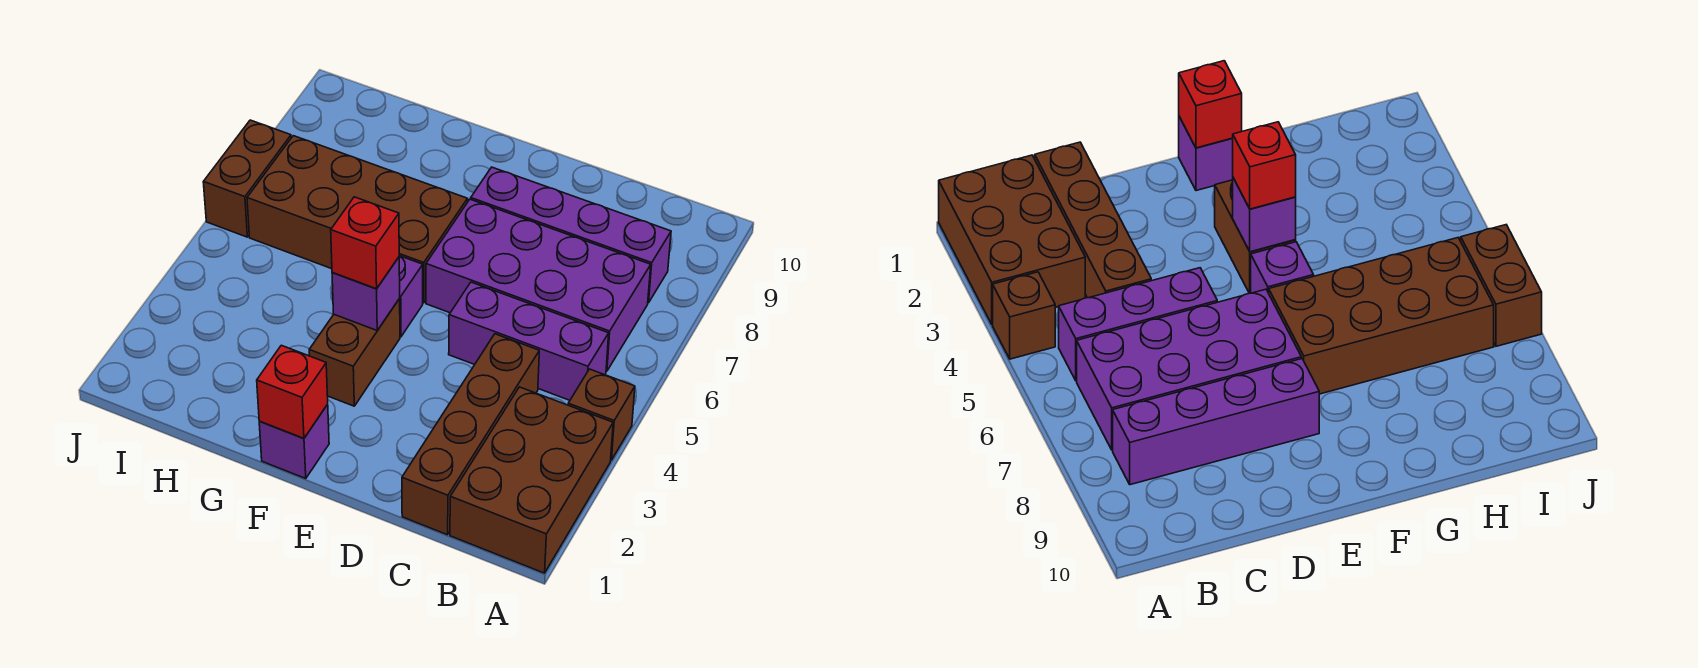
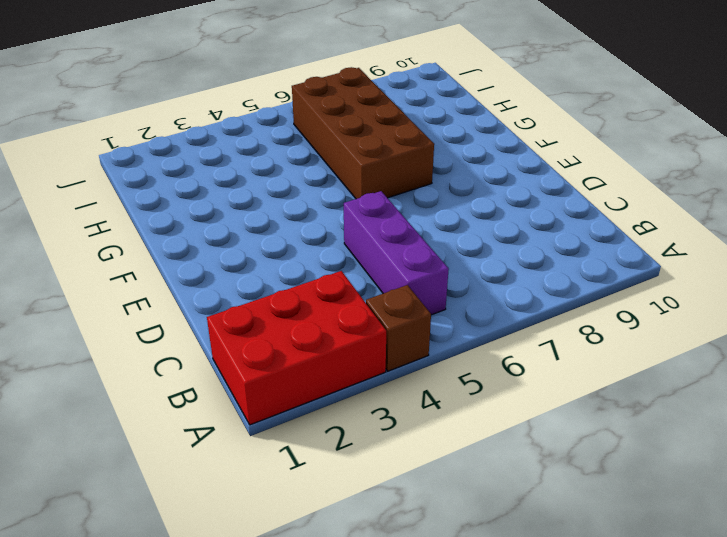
red 2x3 brick [207,271,386,425] -> brown 2x3 brick [450,387,613,573]
none -> purple 2x4 brick [426,199,651,371]
none -> purple 1x4 brick [471,167,671,303]
none -> brown 1x4 brick [402,334,539,535]

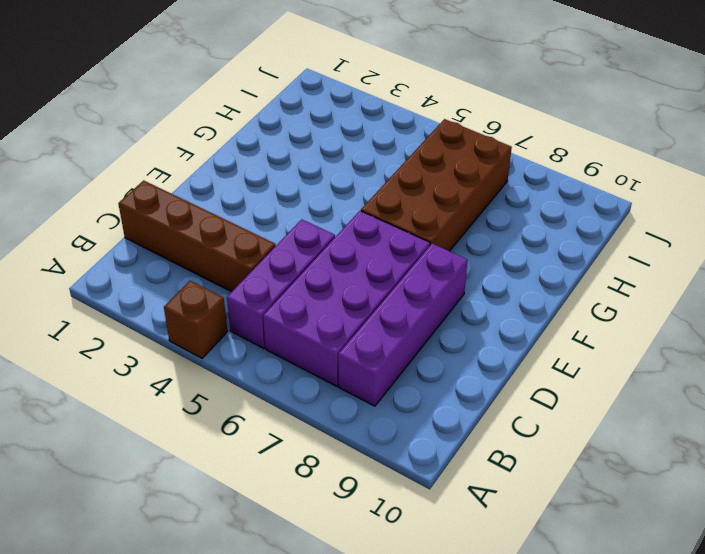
none -> brown 2x3 brick [450,387,613,573]
none -> purple 1x1 brick [259,405,329,479]
none -> brown 1x2 brick [309,298,400,406]

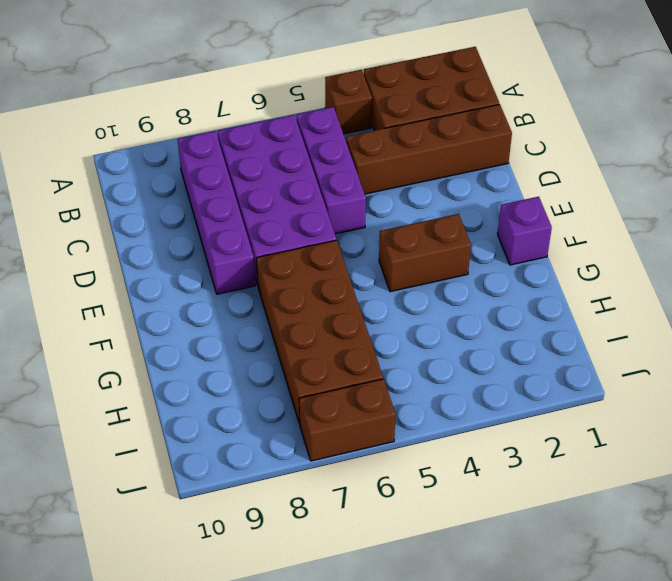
none -> purple 1x1 brick [399,256,423,337]
none -> red 1x1 brick [257,345,328,439]
none -> purple 1x1 brick [332,257,400,330]

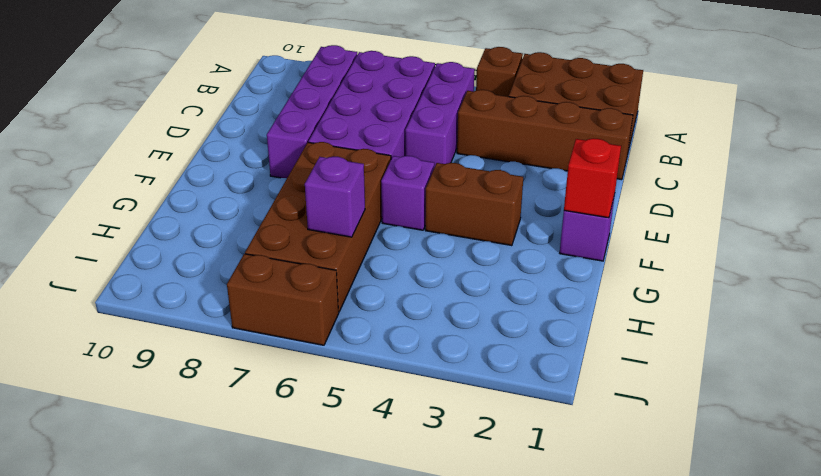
purple 1x1 brick [305,157,365,237] -> purple 1x1 brick moved to [332,257,400,330]
none -> red 1x1 brick [331,197,399,289]

